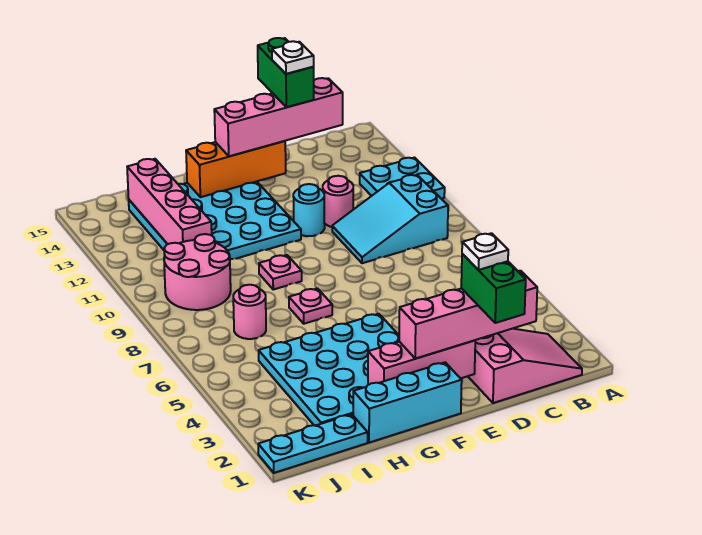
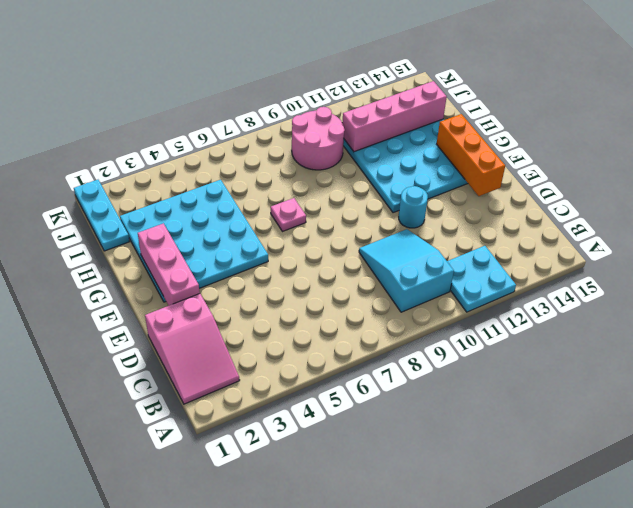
none -> pink 1x1 round brick [323,176,353,227]
none -> cyan 1x3 brick [353,362,462,443]
none -> pink 1x1 plate [259,255,302,290]

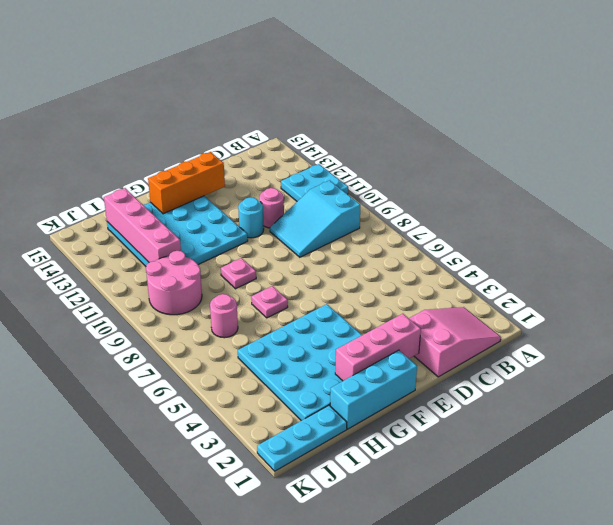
none -> pink 1x4 brick [399,271,537,359]
none -> pink 1x4 brick [214,78,343,156]
none -> green 1x2 brick [461,254,526,323]

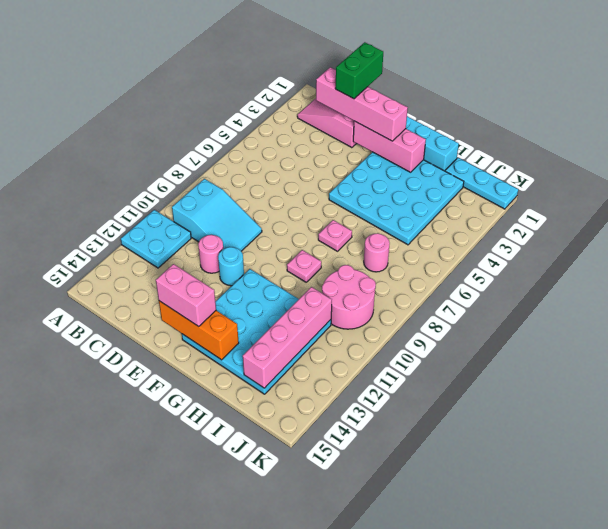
pink 1x2 brick [156,264,216,327] -> pink 1x4 brick [214,78,343,156]
none -> green 1x2 brick [258,38,314,107]
none -> white 1x1 plate [462,233,508,270]
none -> white 1x1 plate [272,41,314,74]

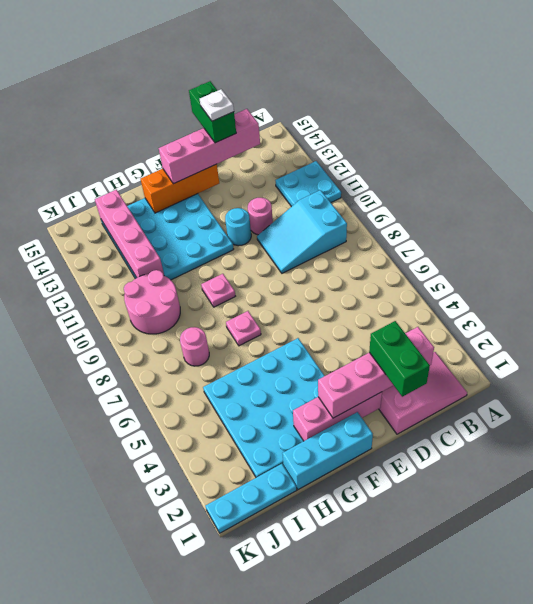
none -> white 1x1 plate [462,233,508,270]

